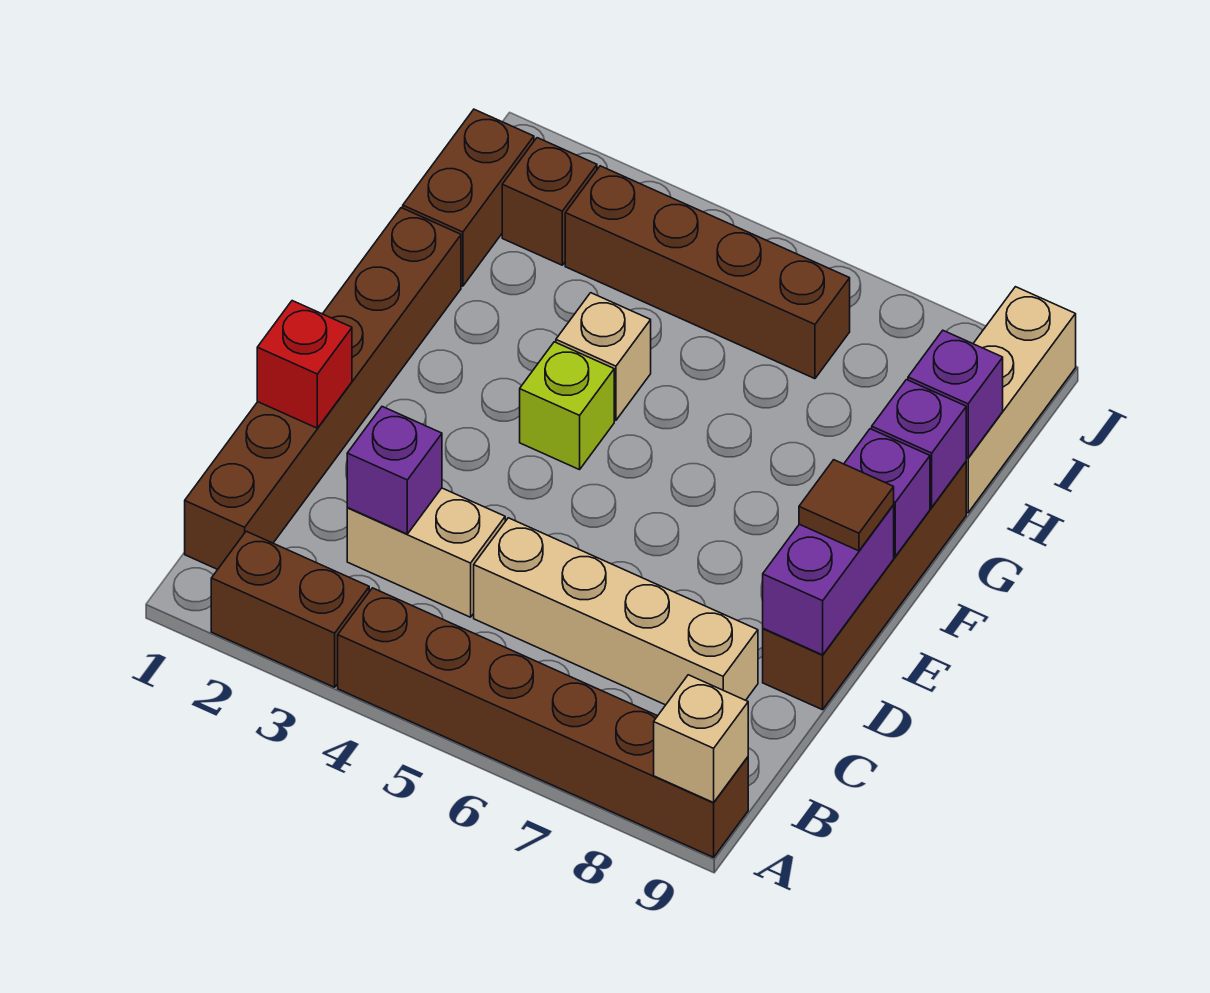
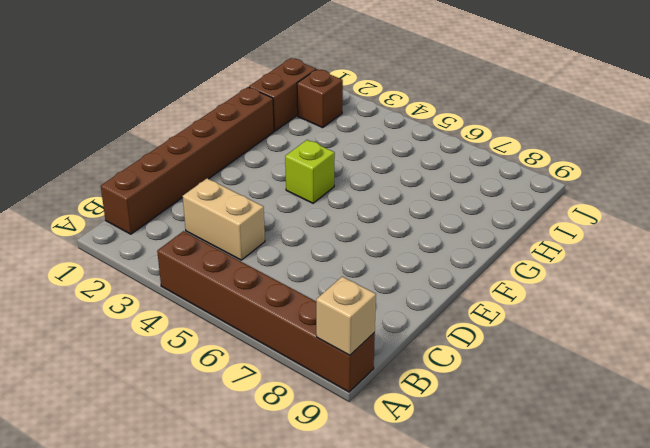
none -> brown 1x2 brick [211,531,369,687]
none -> tan 1x4 brick [474,518,758,705]
none -> brown 1x4 brick [763,462,966,710]

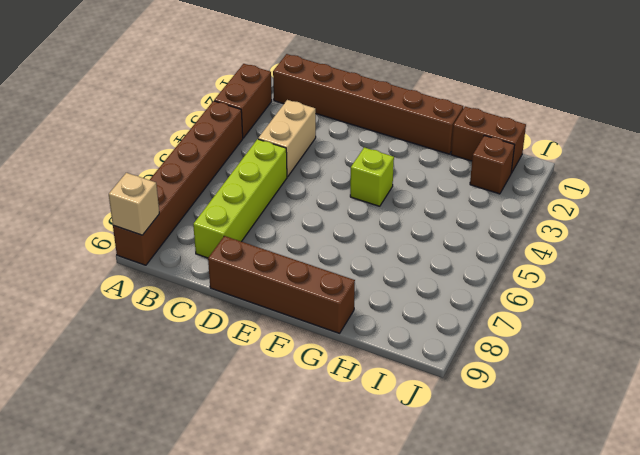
lime 1x4 brick [193,139,287,258] -> tan 1x4 brick [474,518,758,705]
none -> tan 1x1 brick [556,293,651,420]
none -> tan 1x3 brick [966,287,1076,513]
none -> brown 1x4 brick [565,166,850,379]

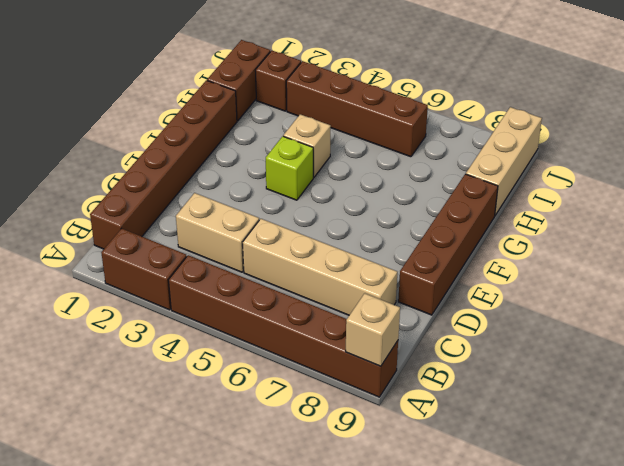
none -> purple 1x1 brick [347,407,442,534]
none -> red 1x1 brick [257,301,352,428]
none -> purple 1x2 brick [763,505,894,655]

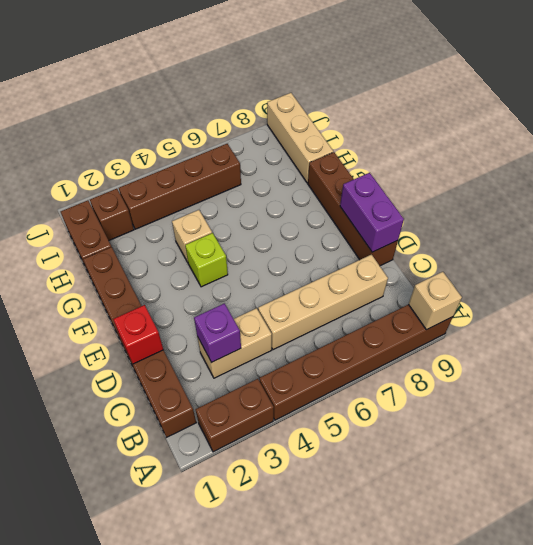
none -> purple 1x1 brick [844,429,930,557]
none -> purple 1x1 brick [872,380,966,507]
none -> purple 1x1 brick [908,331,1003,458]

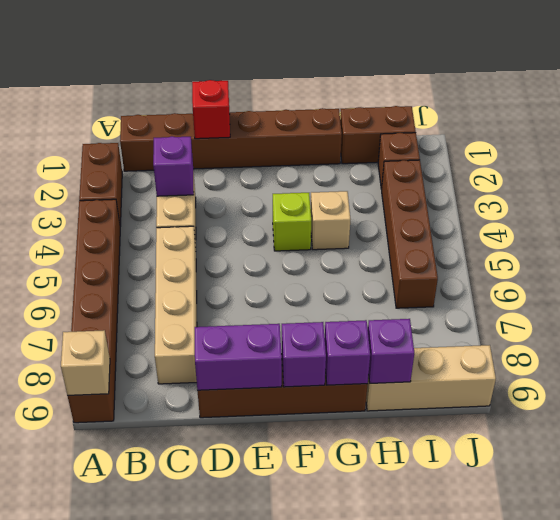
none -> brown 1x1 tile [799,460,894,551]

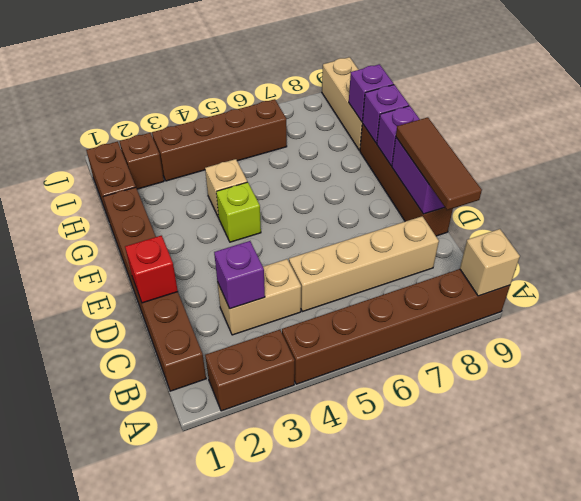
brown 1x3 tile [396,117,482,210] -> brown 1x1 tile [799,460,894,551]

